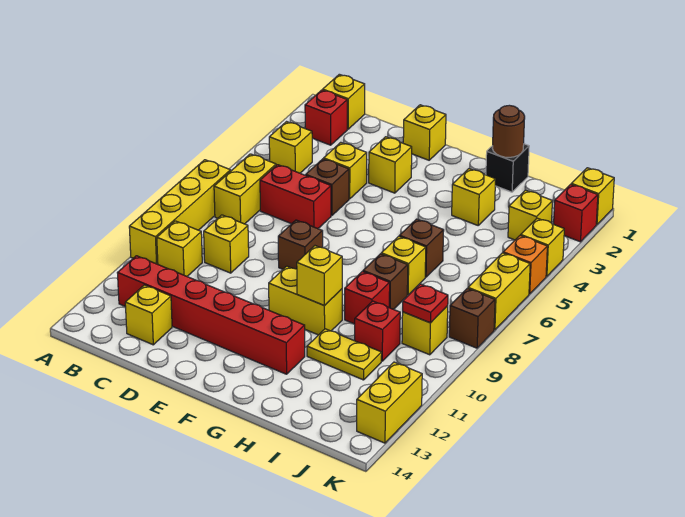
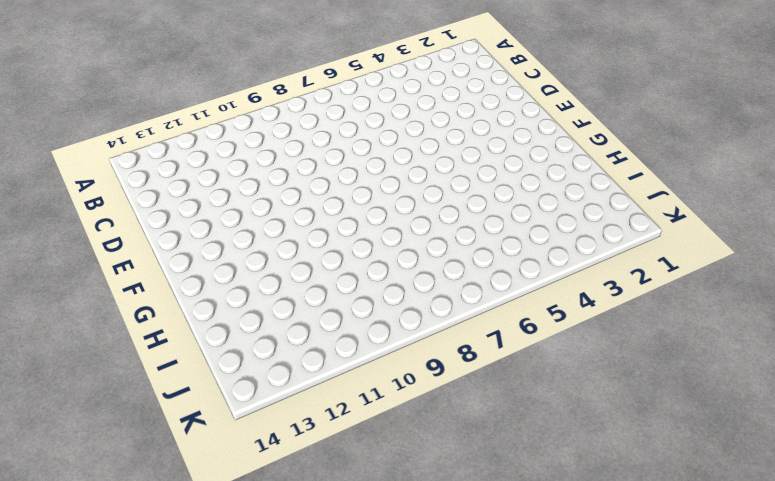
none -> yellow 1x4 brick [129,160,231,264]
none -> yellow 1x1 brick [323,74,365,129]
none -> red 1x1 brick [305,90,347,145]
none -> yellow 1x1 brick [269,122,313,173]

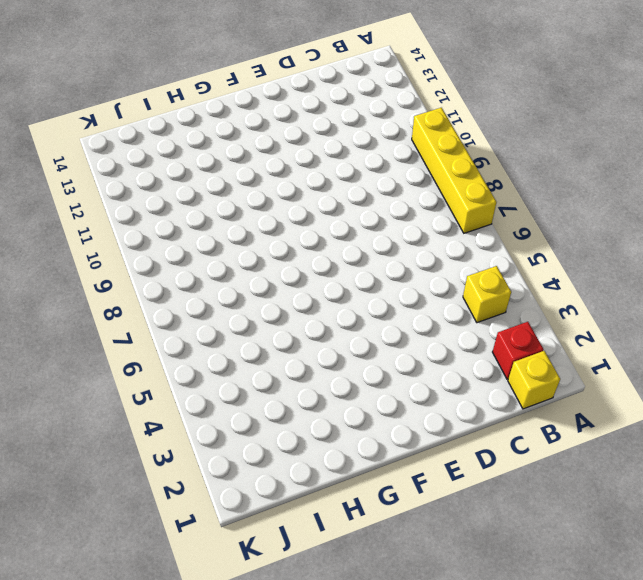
none -> yellow 1x2 brick [214,154,276,224]
none -> yellow 1x1 brick [157,221,202,276]
none -> red 1x6 brick [118,256,305,374]
none -> red 1x2 brick [260,165,331,229]

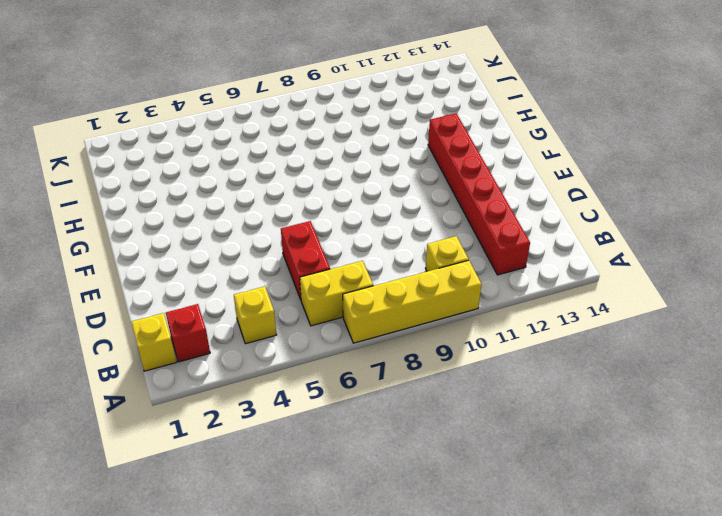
none -> yellow 1x1 brick [204,215,249,273]
none -> yellow 1x1 brick [125,285,172,345]
none -> yellow 1x1 brick [324,142,367,199]
none -> brown 1x1 brick [306,159,349,216]

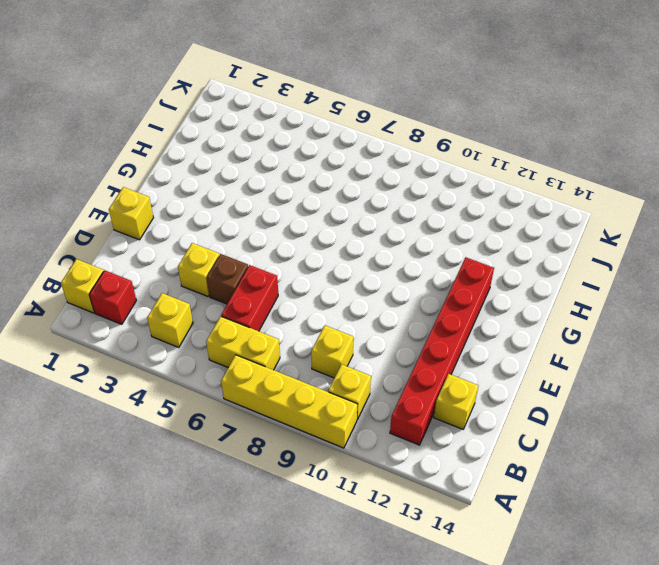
none -> yellow 1x1 brick [369,137,412,193]
none -> brown 1x1 brick [278,220,323,269]
none -> yellow 1x2 brick [269,266,342,335]
none -> black 1x1 brick [486,144,529,192]

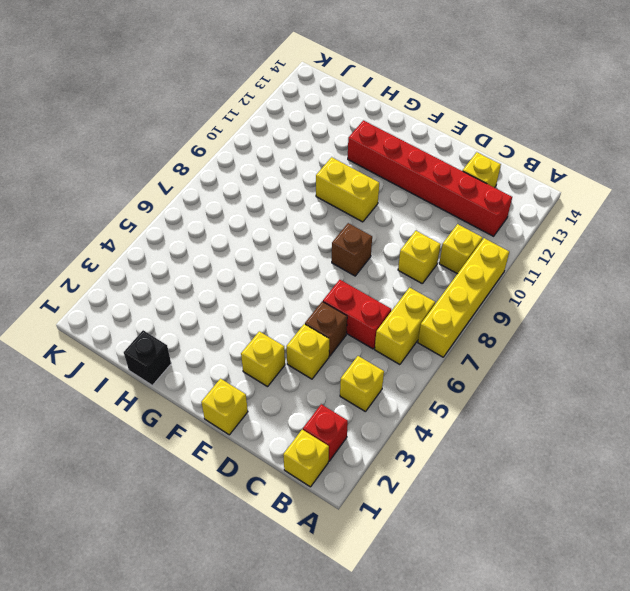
none -> yellow 1x1 brick [452,169,496,225]
none -> brown 1x1 brick [399,219,444,277]
none -> yellow 1x1 brick [381,236,426,295]
none -> brown 1x1 brick [363,254,408,309]

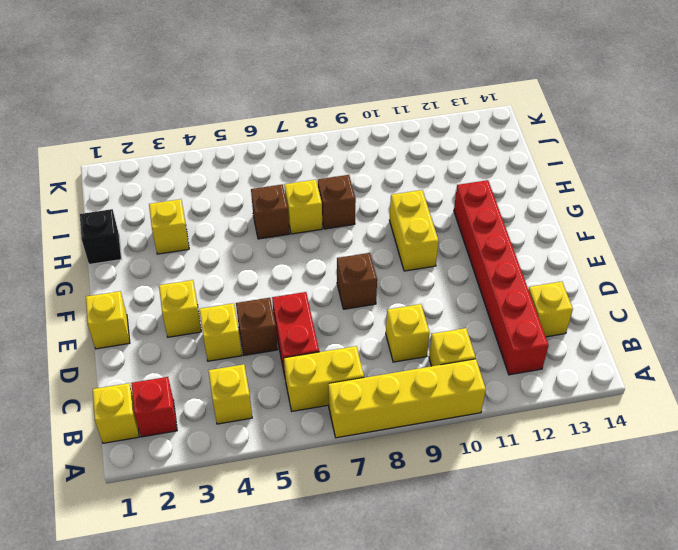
none -> red 1x1 brick [345,271,390,324]
none -> yellow 1x2 plate [307,329,382,380]
none -> red 1x1 brick [355,301,400,361]
none -> yellow 1x1 brick [508,190,552,240]

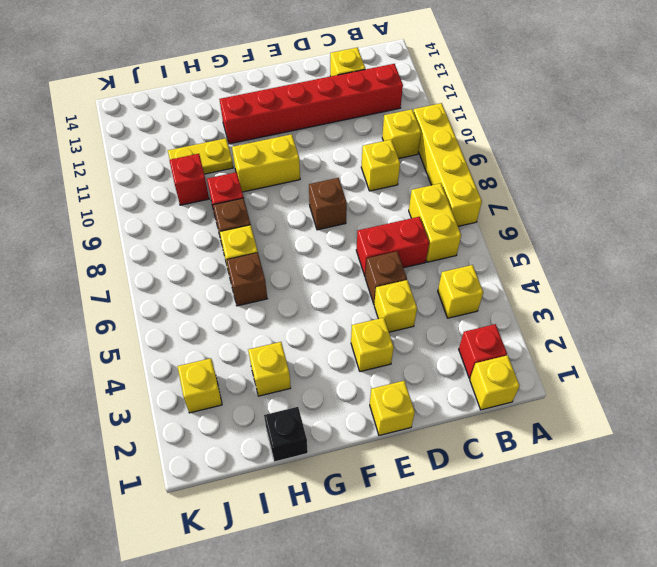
none -> yellow 1x1 brick [402,306,448,355]
none -> yellow 1x1 brick [571,168,614,225]
none -> red 1x1 brick [554,184,598,242]
none -> yellow 1x1 brick [521,218,564,276]

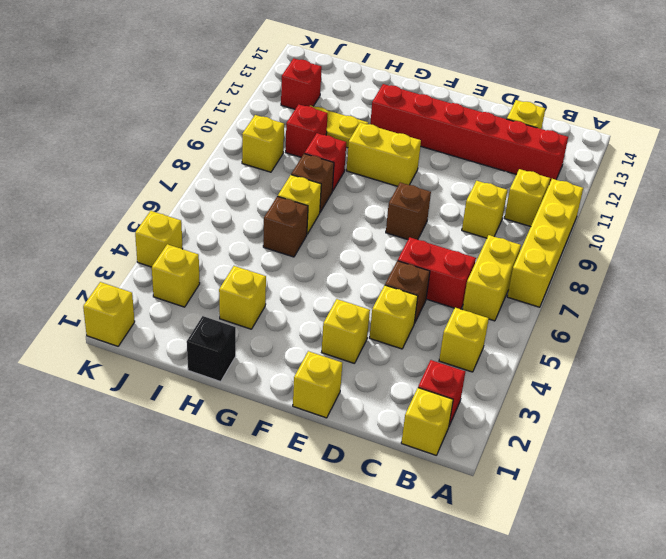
red 1x1 brick [281,58,322,109] -> red 1x1 brick moved to [554,184,598,242]
none -> orange 1x1 brick [503,235,547,294]
none -> yellow 1x2 brick [468,253,530,330]
none -> brown 1x1 brick [449,288,495,348]
none -> yellow 1x2 brick [357,362,422,443]

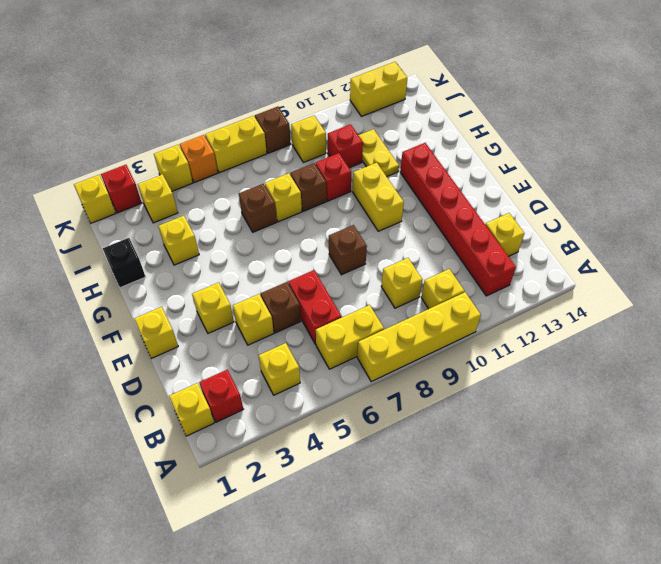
none -> yellow 1x1 brick [297,246,342,306]
none -> brown 1x1 round brick [492,105,525,157]
none -> red 1x1 plate [403,284,448,323]

